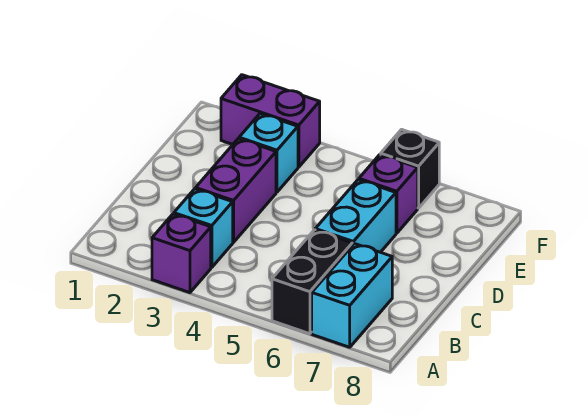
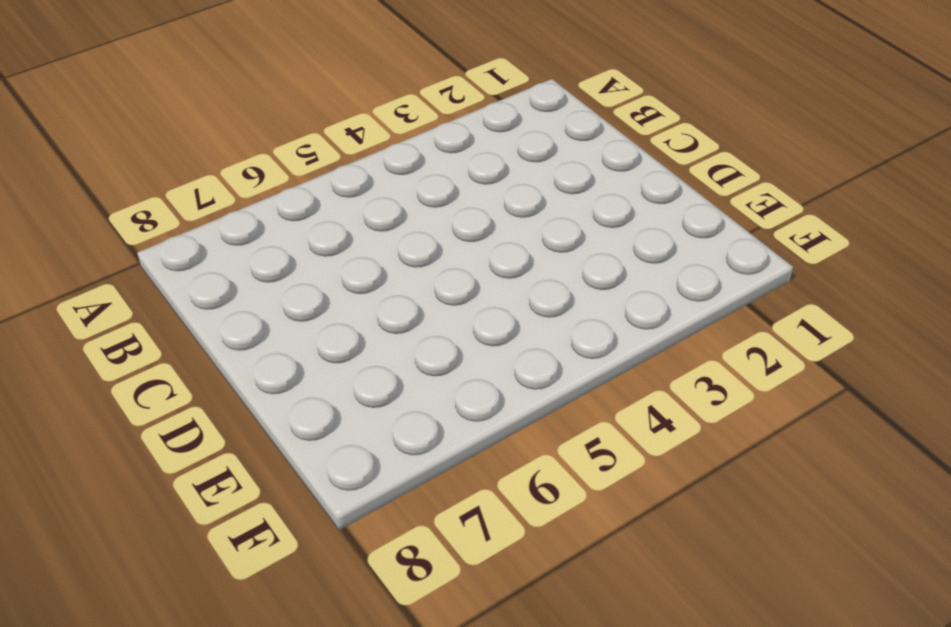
none -> purple 1x1 brick [152,214,211,293]
none -> black 1x2 brick [272,230,352,334]

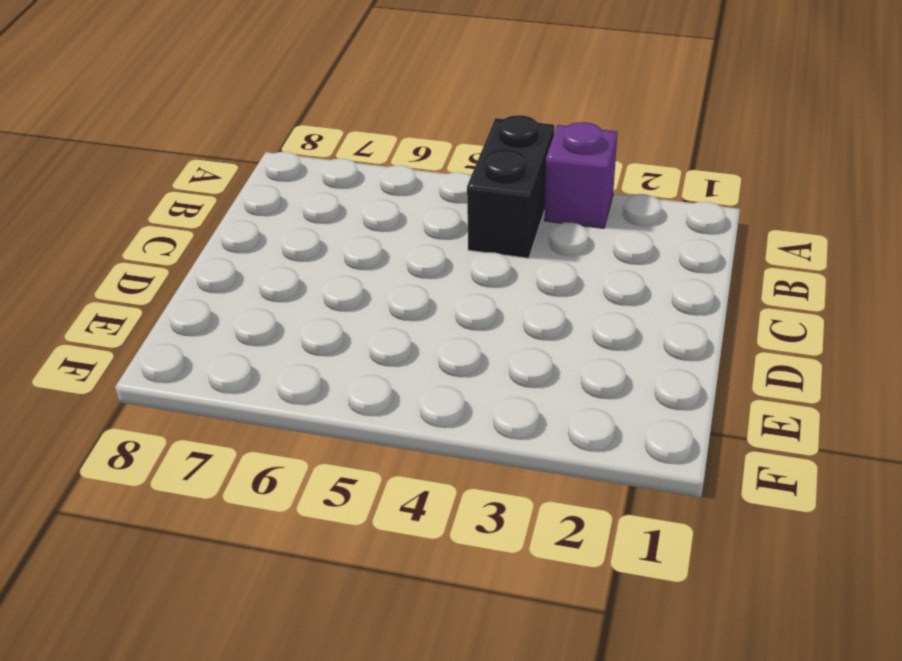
black 1x2 brick [467,115,554,258] -> black 1x2 brick moved to [272,230,352,334]
none -> cyan 1x2 brick [312,244,392,347]
none -> cyan 1x1 brick [174,189,233,268]

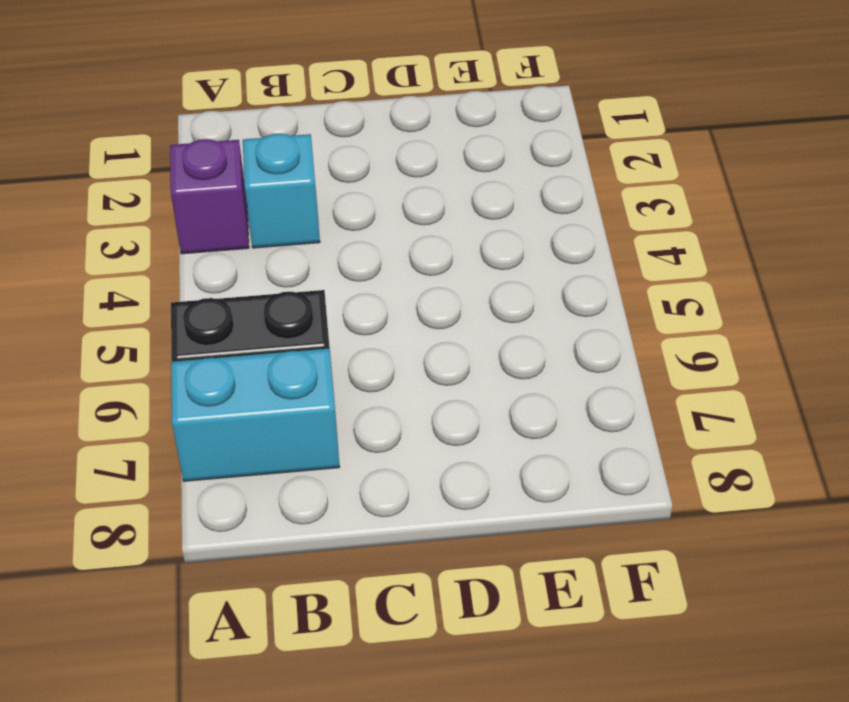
none -> purple 1x2 brick [196,139,276,242]
none -> cyan 1x2 brick [315,180,396,252]

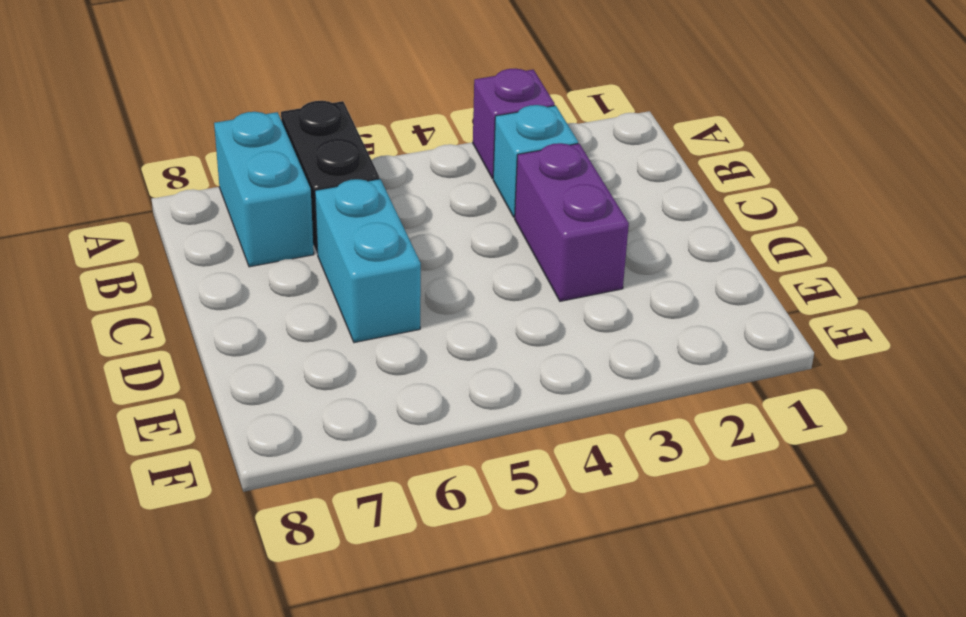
none -> cyan 1x1 brick [239,114,298,192]
none -> purple 1x1 brick [359,155,418,233]

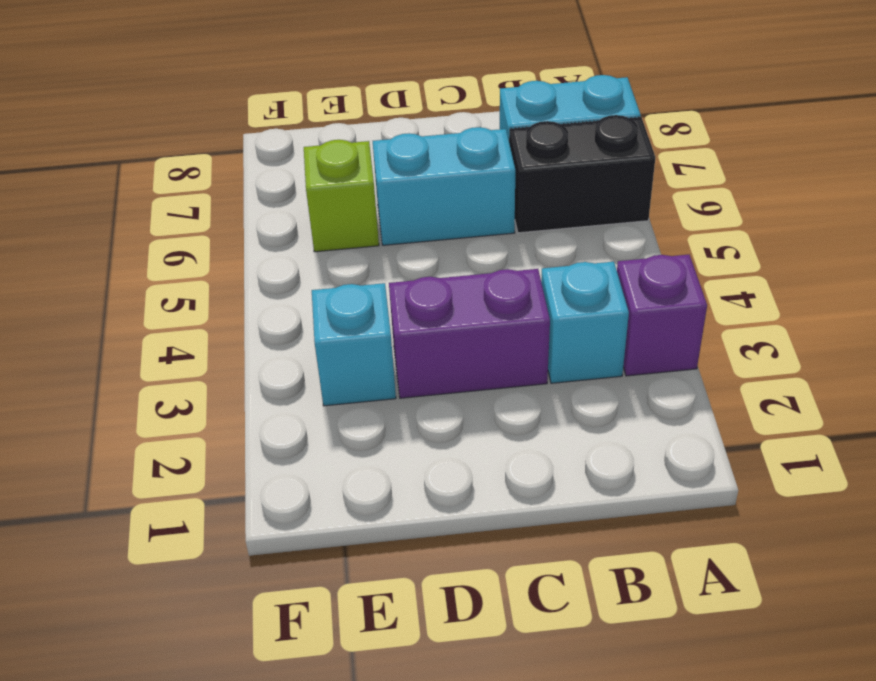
lime 1x1 brick [304,140,379,252] -> purple 1x1 brick [359,155,418,233]
none -> purple 1x2 brick [221,75,320,167]
none -> black 1x1 brick [381,129,439,208]

